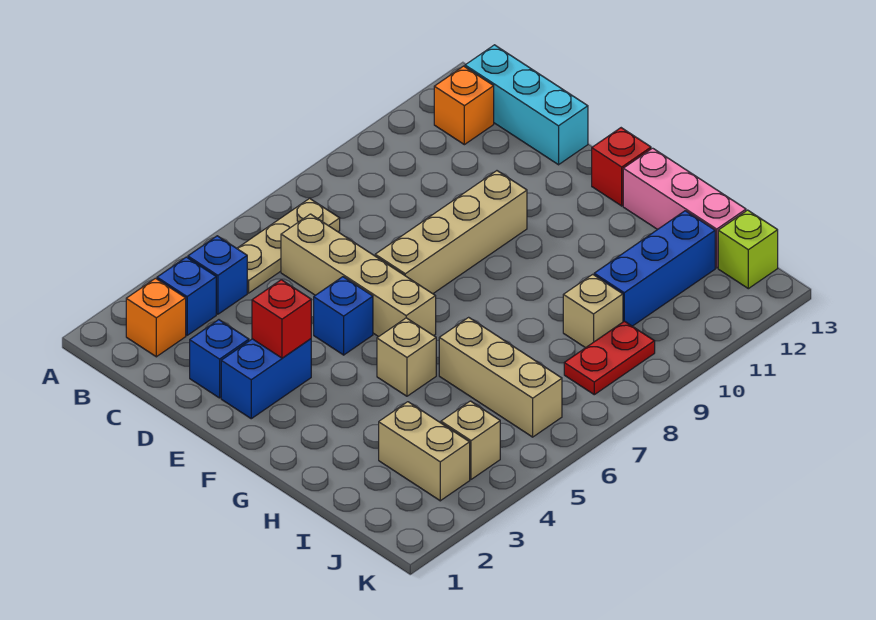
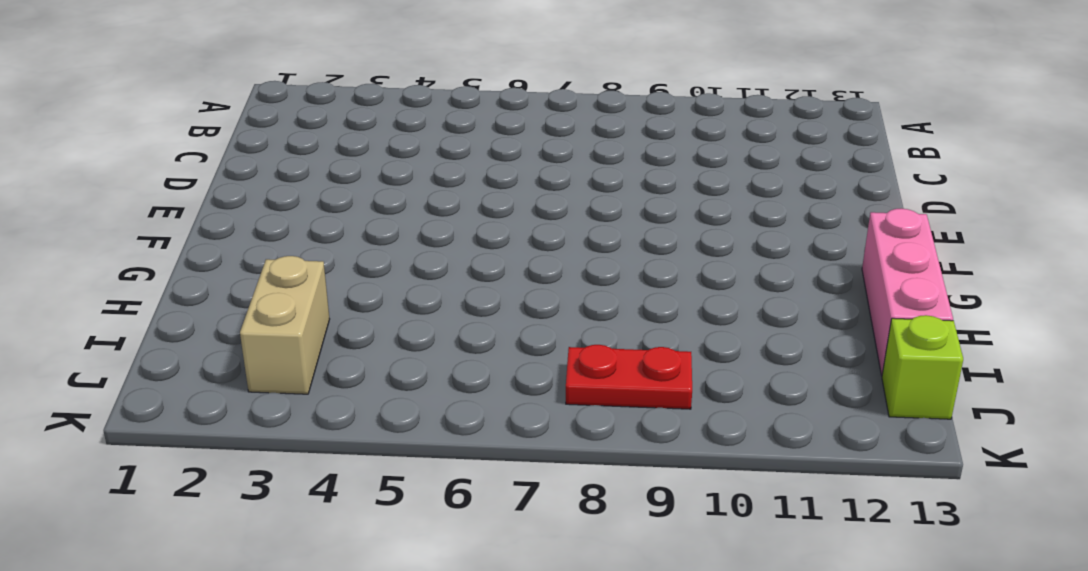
none -> orange 1x1 brick [126,278,186,357]
none -> blue 1x1 brick [157,257,216,335]
none -> blue 1x1 brick [188,236,247,314]

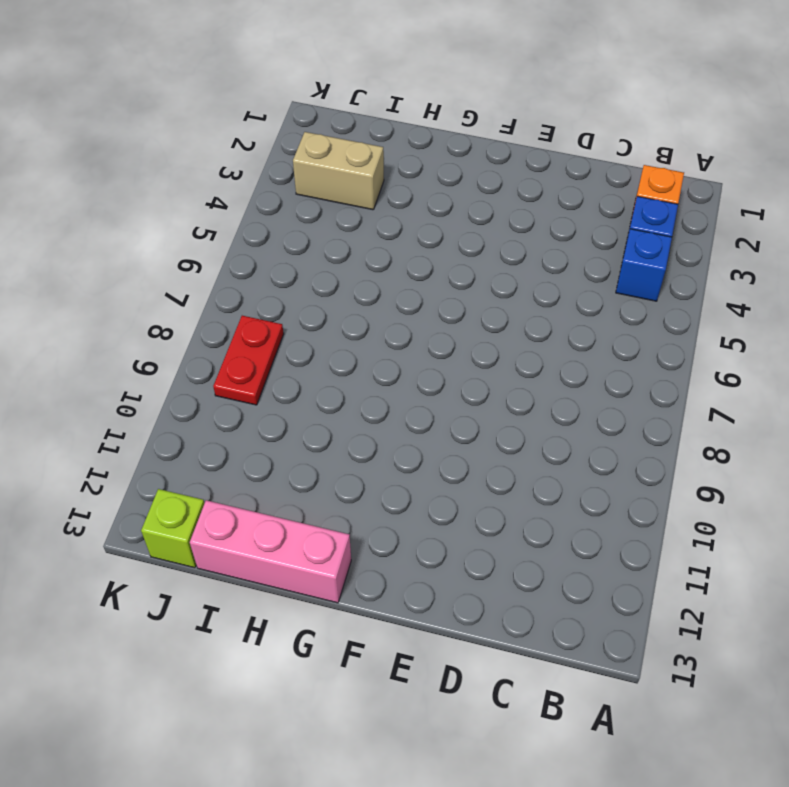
none -> tan 1x3 plate [237,198,340,293]
none -> orange 1x1 brick [434,66,494,145]
none -> cyan 1x3 brick [465,45,588,165]

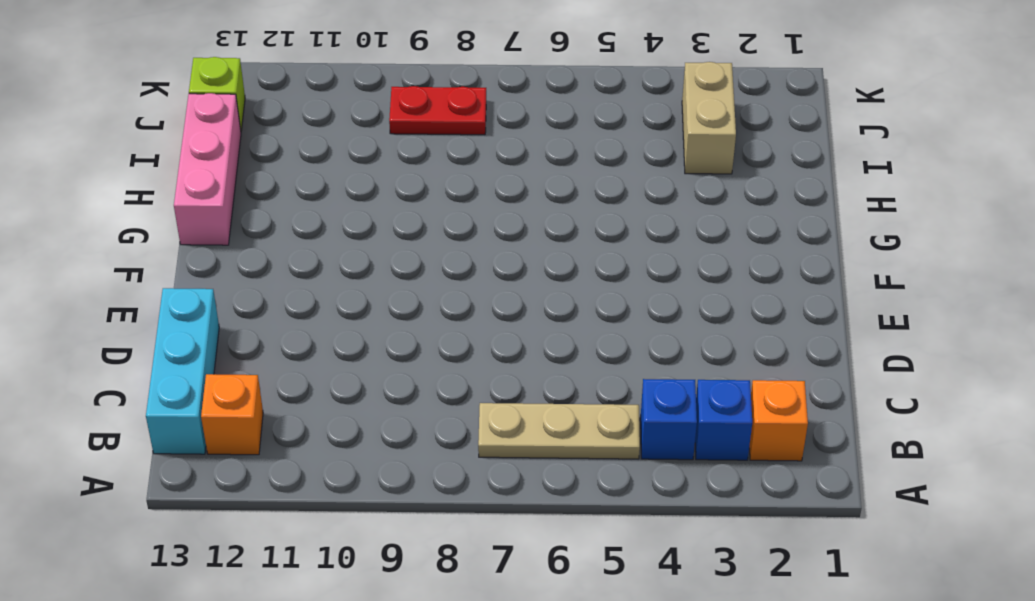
none -> tan 1x4 brick [281,214,436,337]
none -> blue 1x1 brick [190,320,249,398]
none -> blue 1x2 brick [221,339,311,419]

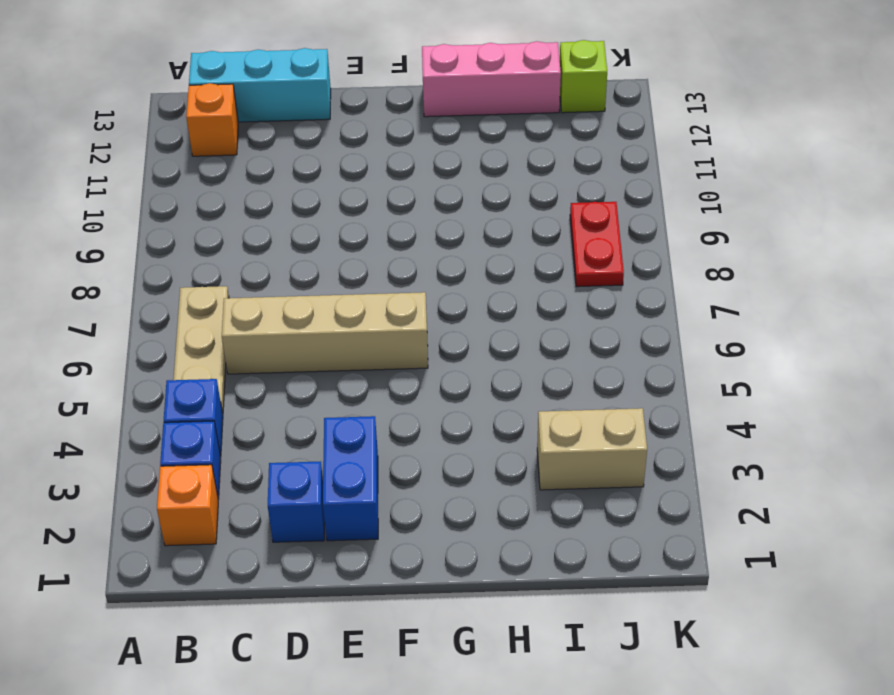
none -> blue 1x1 brick [314,277,373,355]
none -> tan 1x4 brick [375,171,527,294]
none -> red 1x1 brick [592,128,651,206]

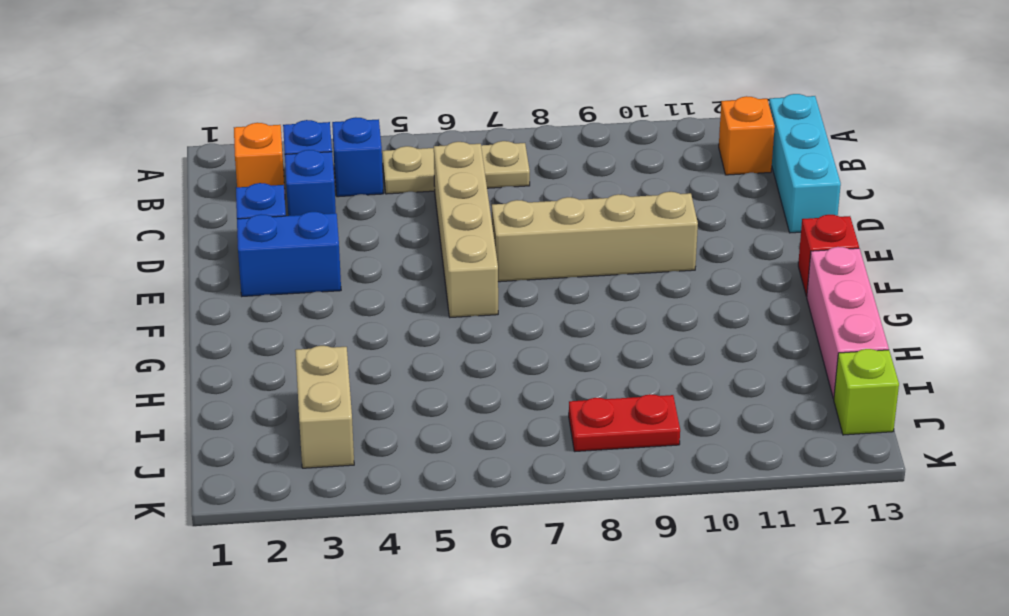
blue 1x1 brick [285,150,336,216] -> blue 1x1 brick moved to [314,277,373,355]
none -> tan 1x1 brick [377,318,436,396]
none -> tan 1x3 brick [439,317,562,437]
none -> tan 1x1 brick [563,274,623,348]

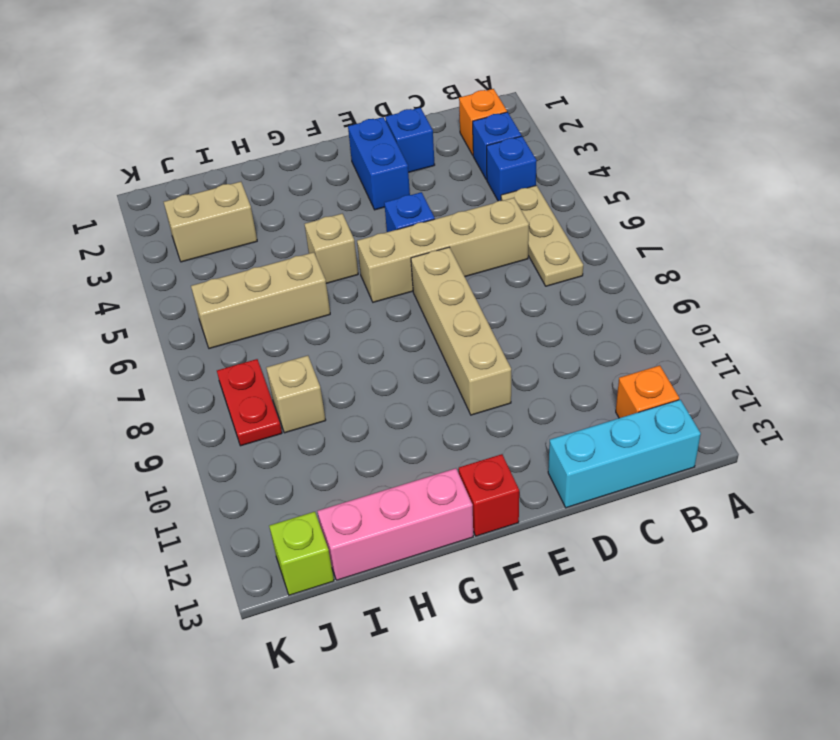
none -> blue 1x3 brick [594,211,715,326]
none -> tan 1x1 brick [441,401,500,479]
none -> red 1x1 brick [252,280,311,358]

